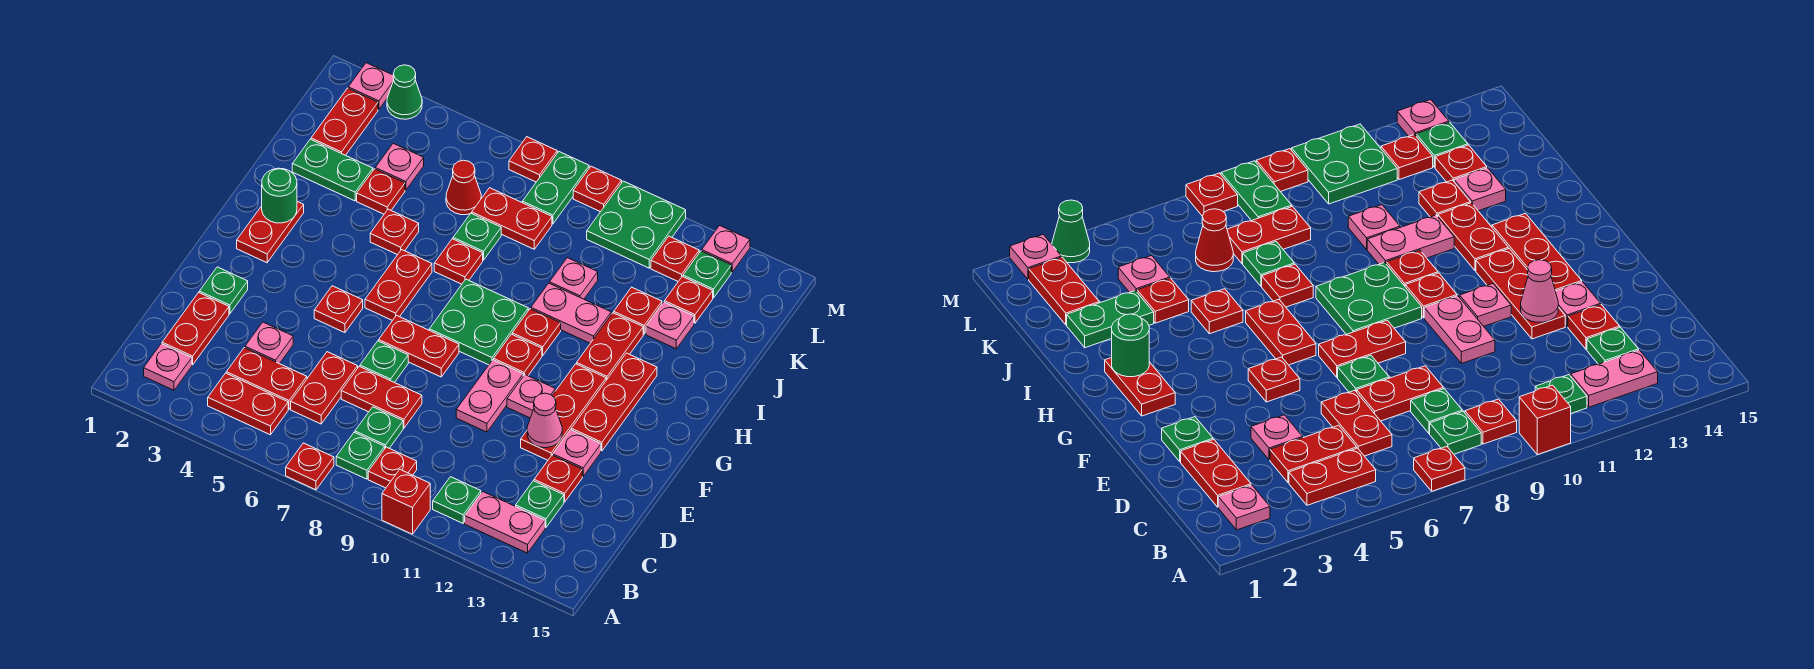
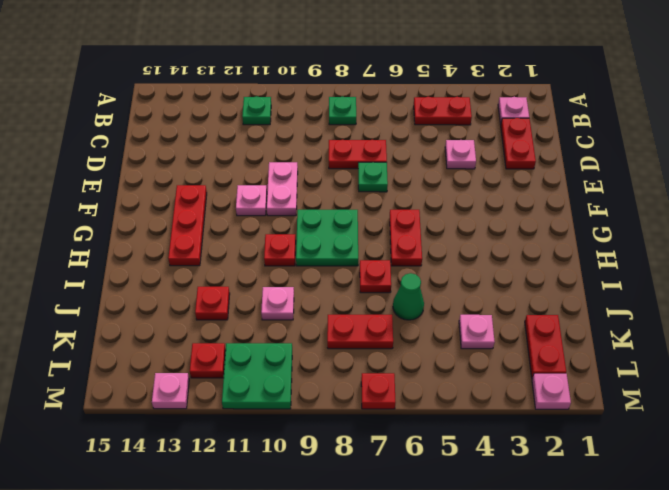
green 1x1 cone [393,273,424,320] -> green 1x1 cone moved to [387,65,422,119]
none -> red 1x1 plate [286,443,334,490]
none -> red 1x1 brick [382,470,430,534]
none -> red 1x1 plate [368,447,417,488]
none -> pink 1x2 plate [465,492,545,553]

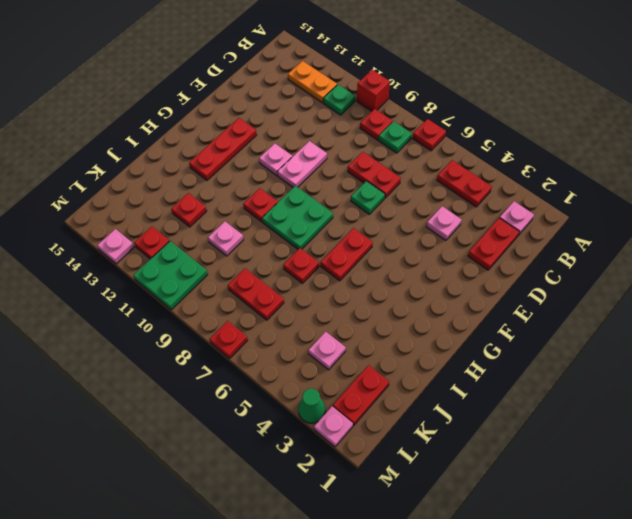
orange 1x2 plate [288,61,337,103] -> pink 1x2 plate [465,492,545,553]
none -> red 1x2 plate [226,348,307,409]
none -> red 1x2 plate [291,352,358,424]
none -> green 1x1 plate [355,407,403,448]
none -> green 1x1 plate [516,481,564,527]

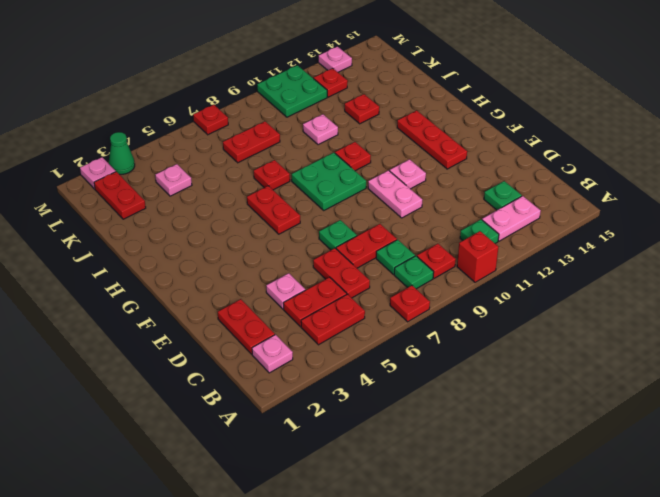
none -> red 1x1 plate [534,455,582,502]
none -> green 1x1 plate [199,267,248,314]
none -> red 1x3 plate [521,364,606,460]
none -> pink 1x1 plate [553,430,601,476]

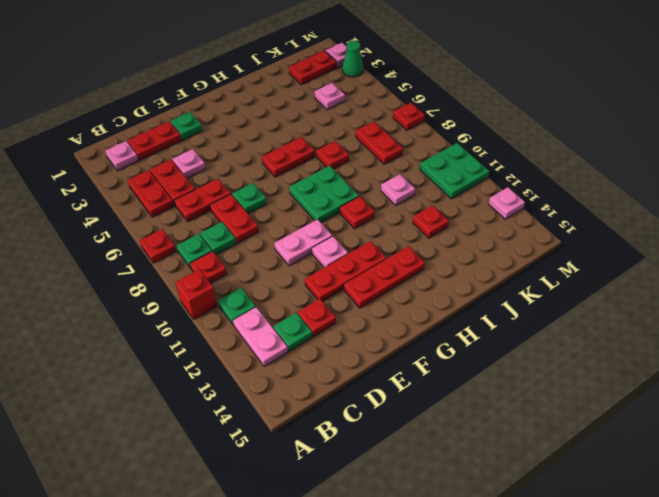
none -> pink 1x1 plate [553,430,601,476]
none -> red 1x1 plate [314,286,363,333]
none -> red 1x2 plate [379,315,459,377]
none -> red 1x2 plate [237,201,304,263]

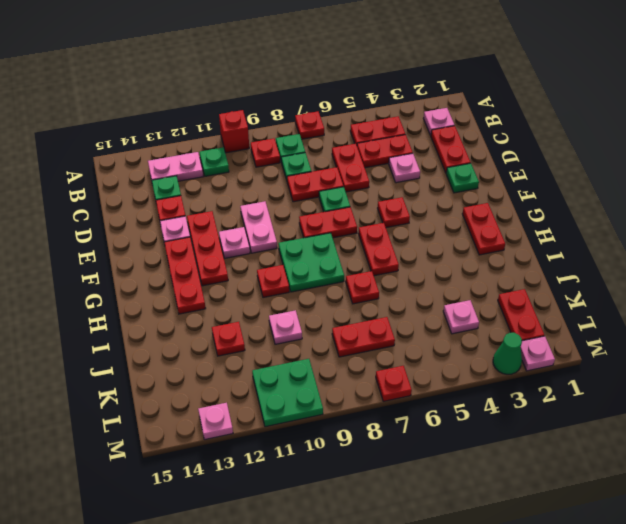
none -> red 1x1 plate [494,334,542,376]
none -> red 1x2 plate [577,313,643,380]
none -> red 1x1 plate [370,209,419,255]
none -> pink 1x2 plate [531,283,611,343]

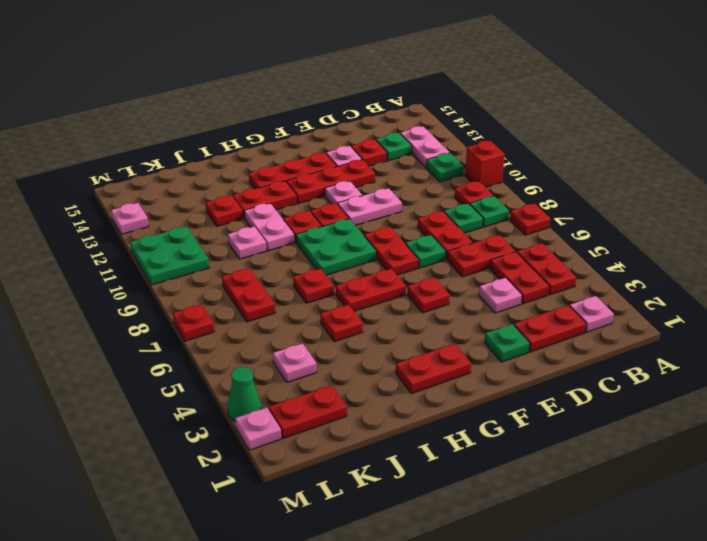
none -> green 1x2 plate [292,139,373,201]
none -> red 1x1 plate [357,169,405,214]
none -> green 1x1 plate [453,213,501,260]
none -> pink 1x1 plate [646,302,694,349]

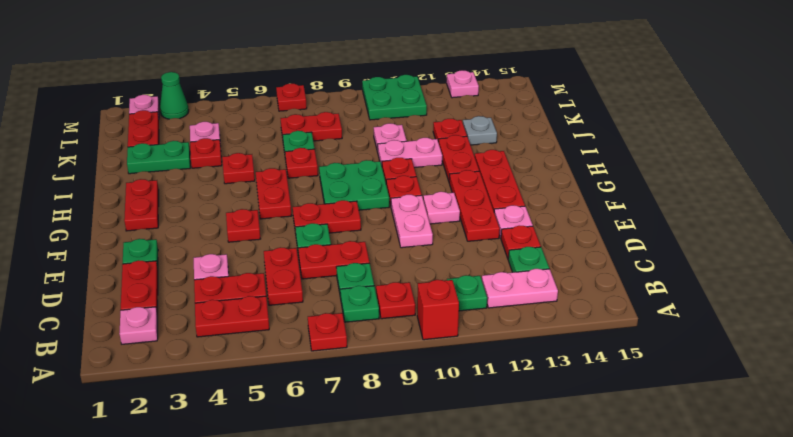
grey 1x1 plate [463,116,497,145] -> pink 1x1 plate [646,302,694,349]
none -> red 1x1 cone [446,160,481,215]
none -> red 1x1 plate [664,277,713,323]
none -> green 1x2 plate [522,152,589,224]
none -> red 1x1 plate [651,236,699,281]

